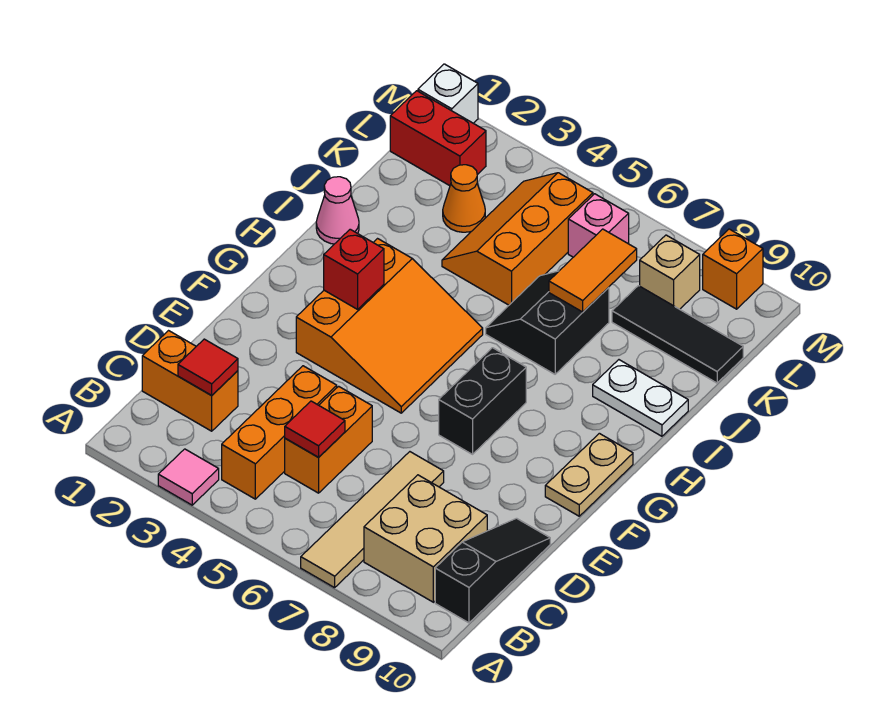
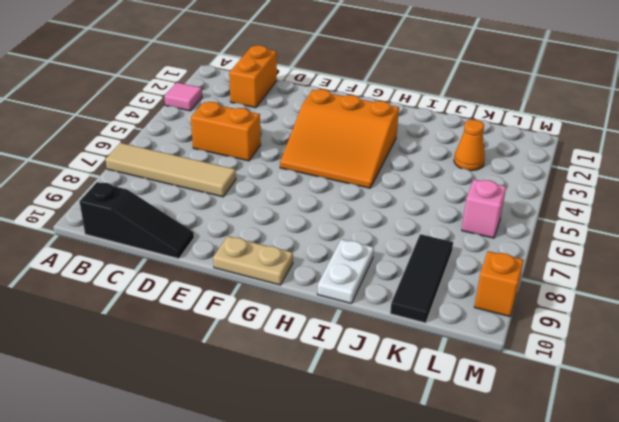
none -> orange 1x3 brick [222,366,337,499]
none -> tan 2x2 brick [364,475,487,602]
none -> black 1x2 brick [439,348,526,454]

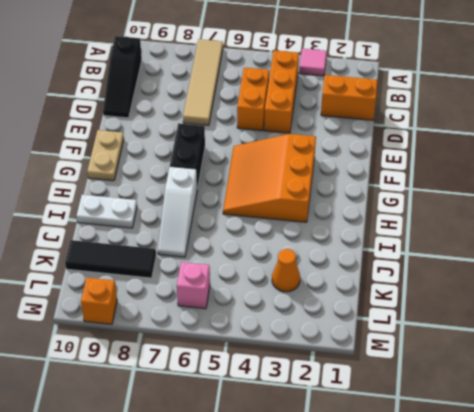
white 1x3 slope [158,166,197,257] -> black 2x2 slope [486,271,609,374]
none -> tan 2x2 brick [364,475,487,602]
none -> pink 1x1 cone [316,177,359,244]
none -> orange 2x3 slope [442,173,593,305]

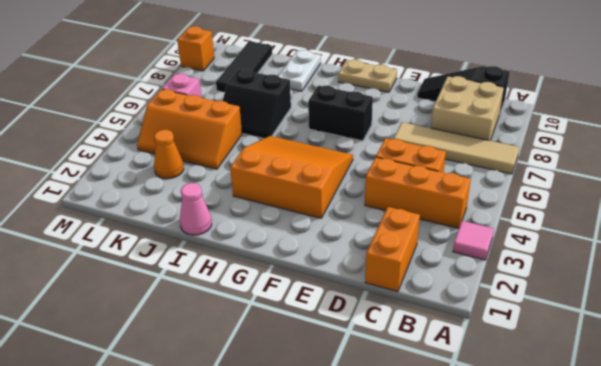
none -> red 1x2 brick [390,91,486,186]
none -> tan 1x1 brick [640,235,700,309]
none -> white 1x1 brick [418,64,478,123]

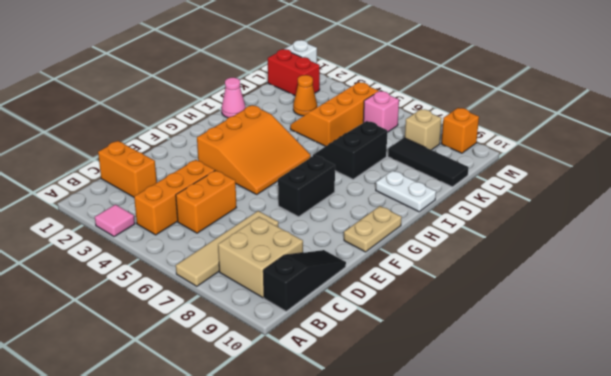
none -> red 1x1 tile [178,339,238,395]
none -> red 1x1 tile [285,401,345,457]
none -> red 1x1 brick [324,229,384,309]

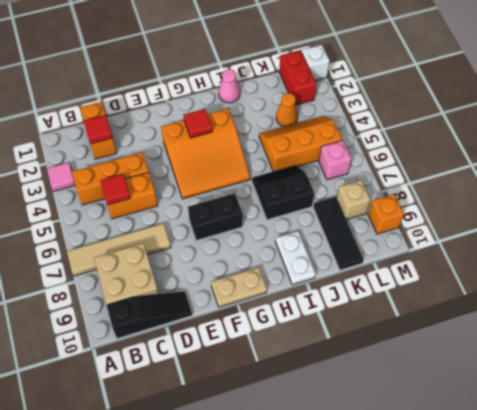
red 1x1 tile [183,109,212,138] -> red 1x1 brick [324,229,384,309]
none -> orange 1x2 tile [549,229,637,312]

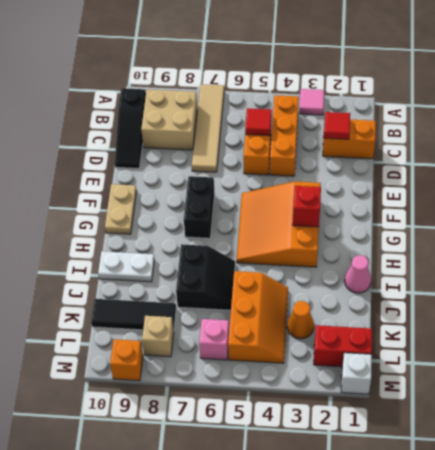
none -> orange 1x2 tile [549,229,637,312]

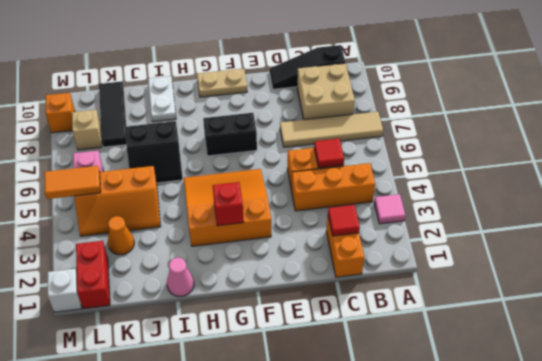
orange 1x2 tile [44,166,101,199] -> orange 1x2 tile moved to [549,229,637,312]

